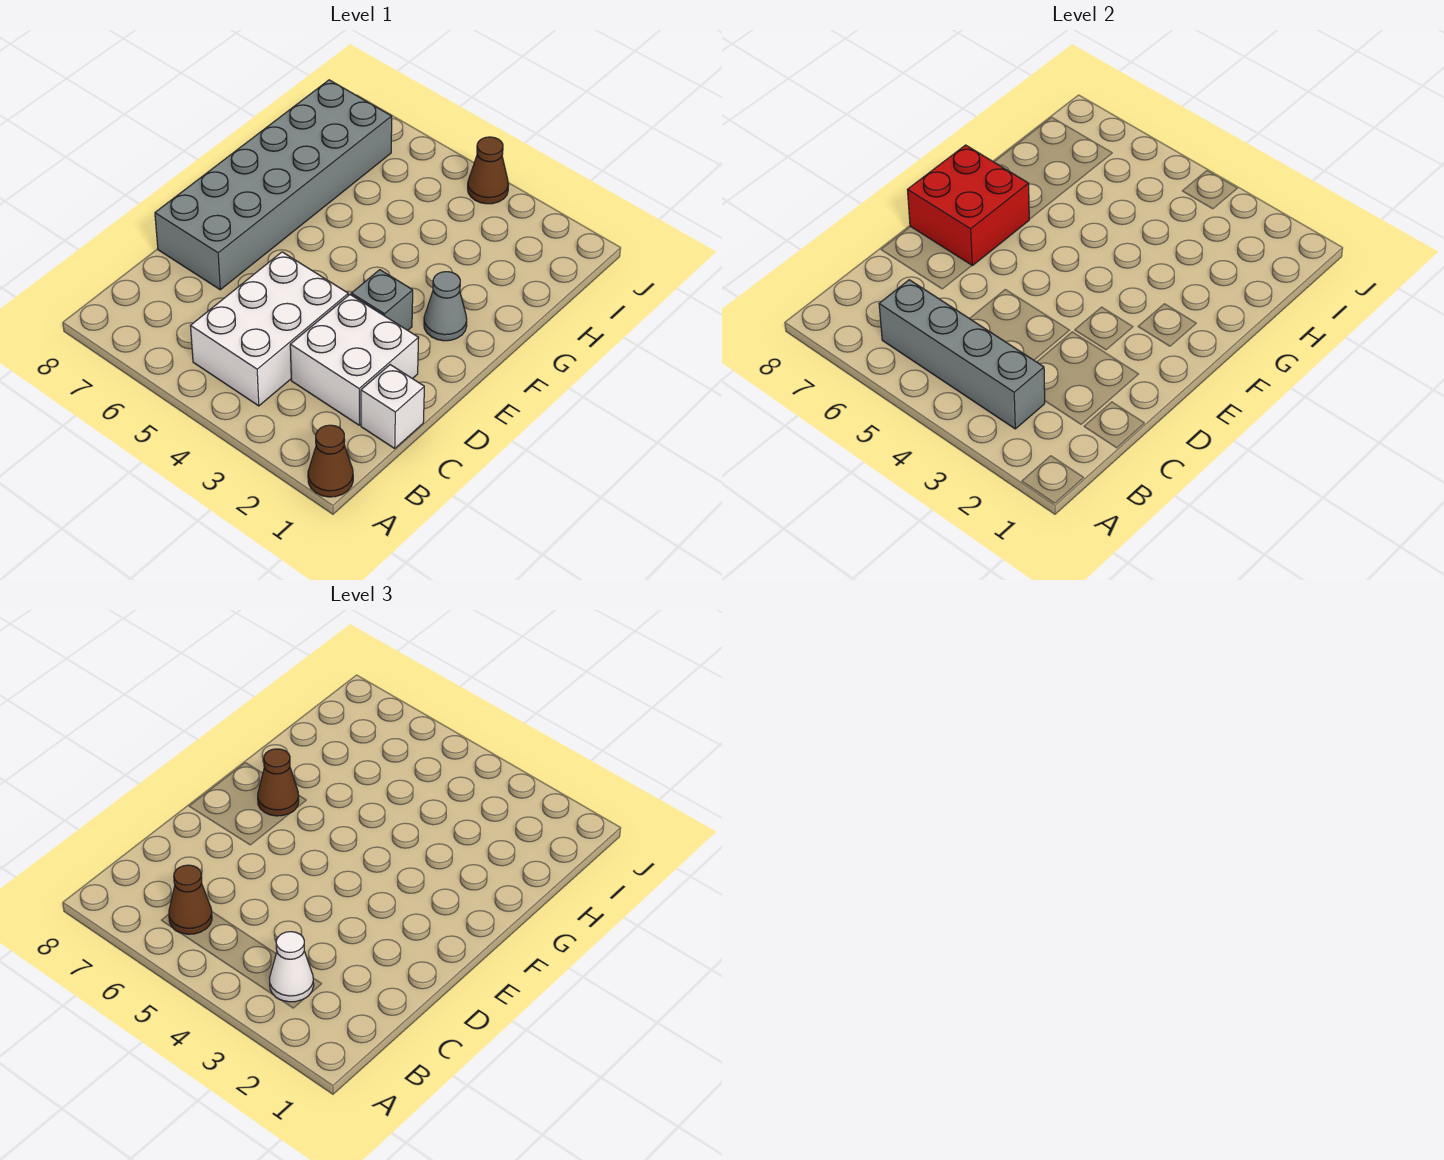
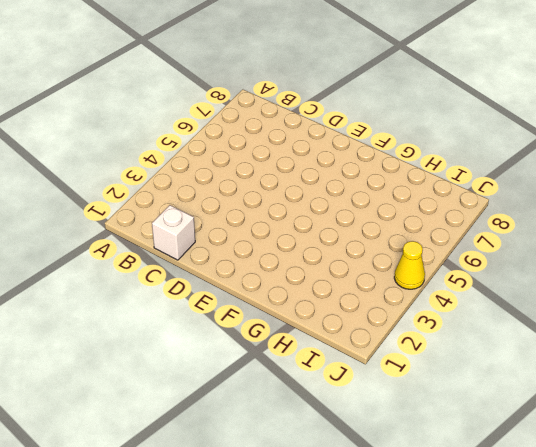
yellow 1x1 cone [394,241,425,289] -> brown 1x1 cone [468,137,509,204]
none -> brown 1x1 cone [308,425,353,497]
none -> white 2x3 brick [191,252,348,406]
none -> white 2x2 brick [290,295,419,425]

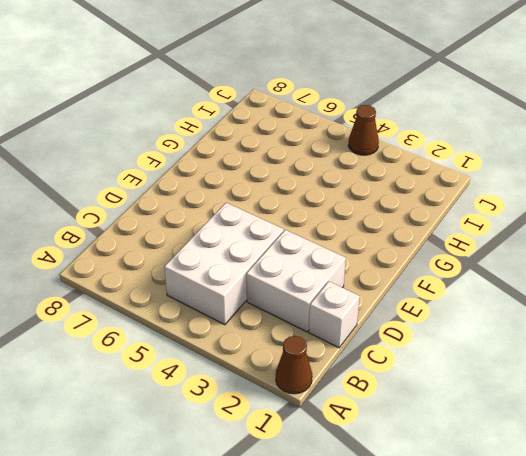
none -> grey 2x6 brick [155,80,392,290]
none -> grey 1x1 brick [351,270,413,330]
none -> grey 1x1 cone [424,272,467,341]

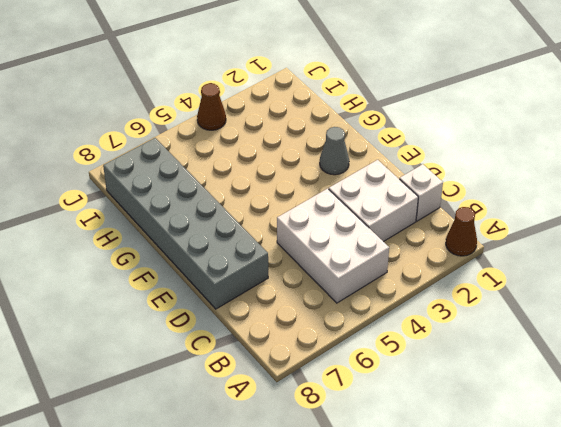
none -> grey 1x1 brick [351,270,413,330]
none -> grey 1x4 brick [879,280,1045,429]
none -> red 2x2 brick [908,145,1029,266]

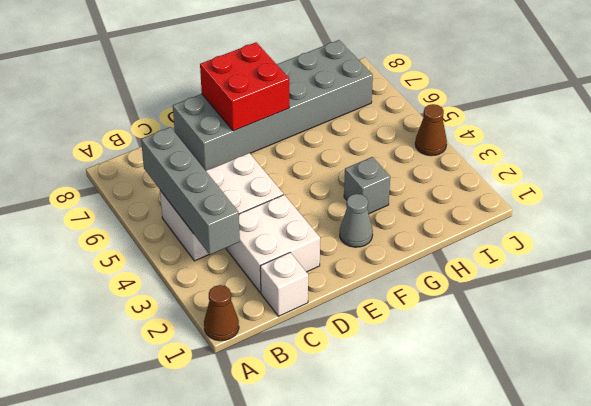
grey 1x1 brick [344,157,390,214] -> grey 1x1 brick moved to [351,270,413,330]
none -> white 1x1 cone [269,932,314,1002]
none -> brown 1x1 cone [169,865,212,934]
none -> brown 1x1 cone [258,749,299,816]

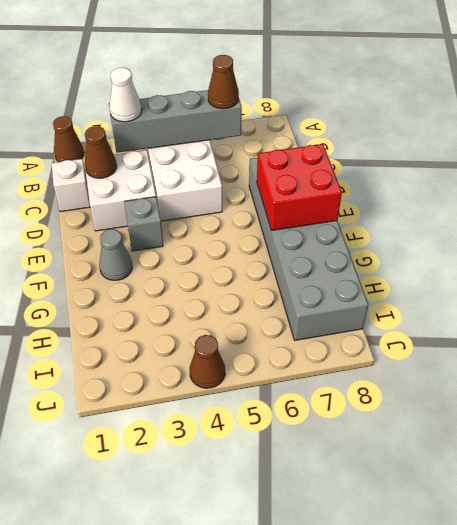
brown 1x1 cone [85,126,117,178] -> brown 1x1 cone moved to [258,749,299,816]

